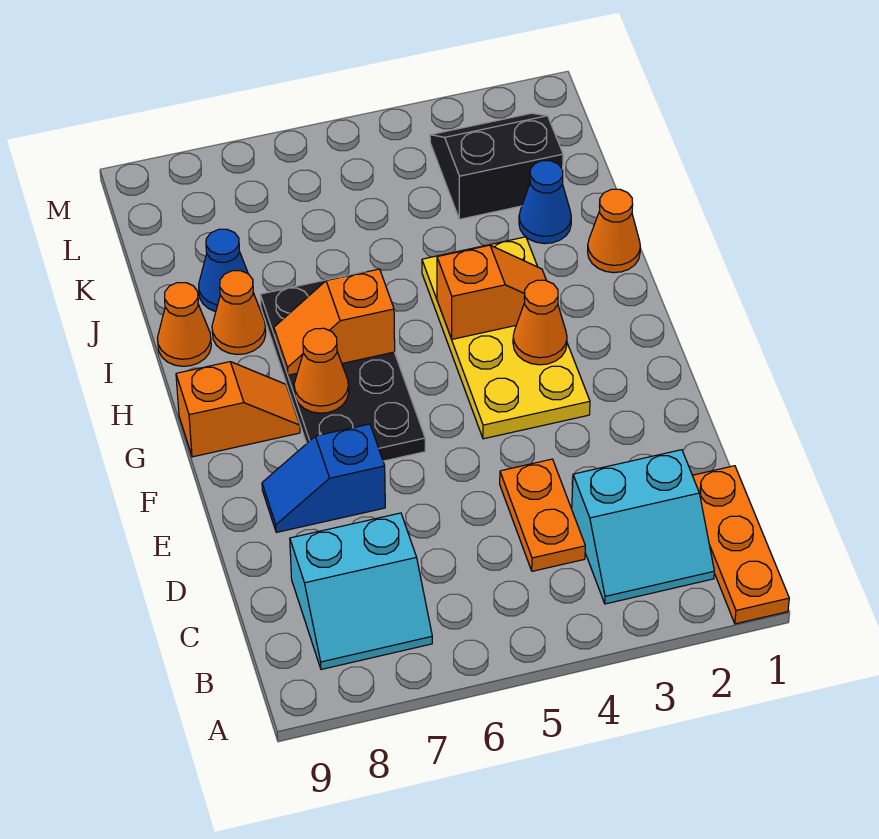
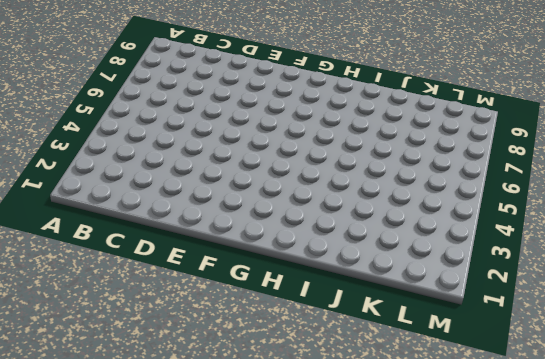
none -> orange 1x3 plate [693,466,789,624]
none -> cyan 2x2 slope [572,450,714,604]
none -> cyan 2x2 slope [290,513,432,669]

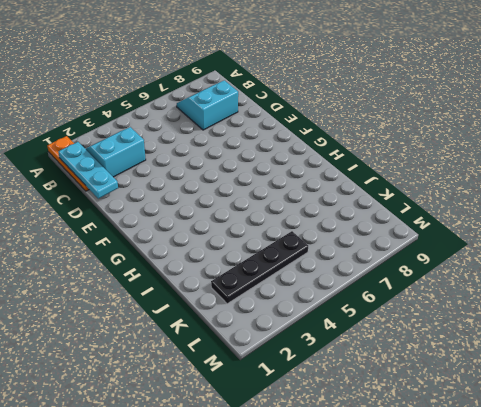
cyan 1x3 plate [58,142,118,199] -> none
black 1x4 plate [211,231,308,304] -> black 2x2 slope [430,113,563,219]
none -> orange 1x2 plate [500,459,585,571]
none -> blue 1x2 slope [262,424,385,532]
none -> yellow 2x4 plate [422,237,590,439]

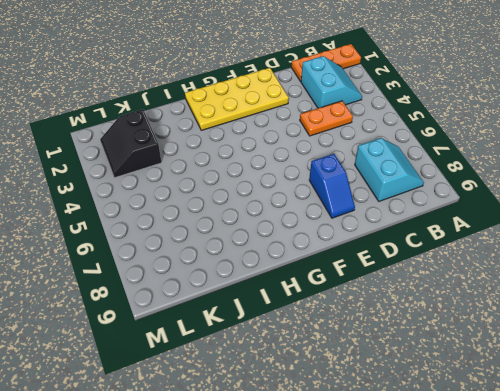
yellow 2x4 plate [185,68,289,130] -> yellow 2x4 plate moved to [422,237,590,439]
none -> black 2x4 plate [260,272,425,461]
none -> orange 1x2 slope [176,362,300,457]
none -> orange 1x1 cone [588,189,640,273]

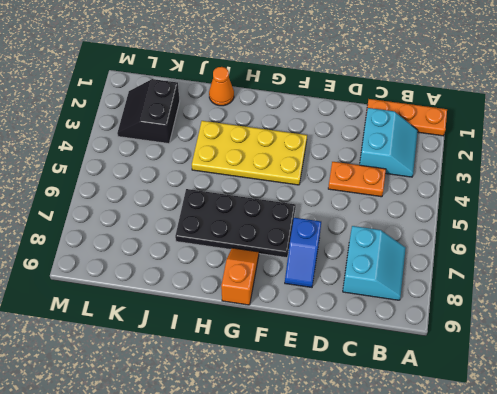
none -> orange 1x1 cone [212,271,266,354]
none -> orange 1x1 cone [158,283,211,366]
none -> blue 1x1 cone [519,161,571,244]

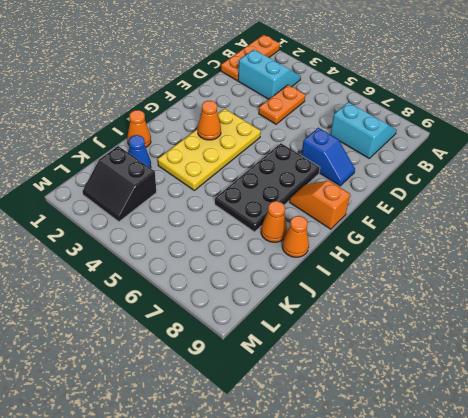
none -> blue 1x1 cone [199,229,248,312]
none -> orange 1x1 cone [294,328,349,413]
none -> orange 1x2 slope [437,245,547,339]

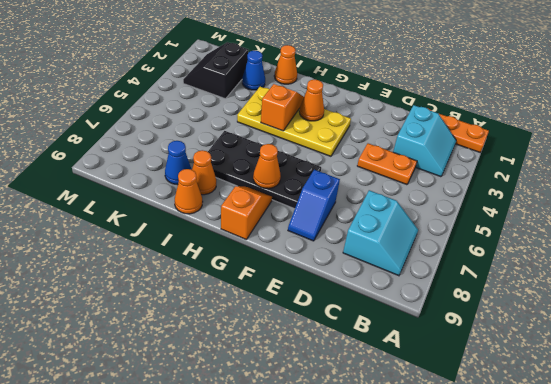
none -> orange 1x2 slope [274,269,395,375]

